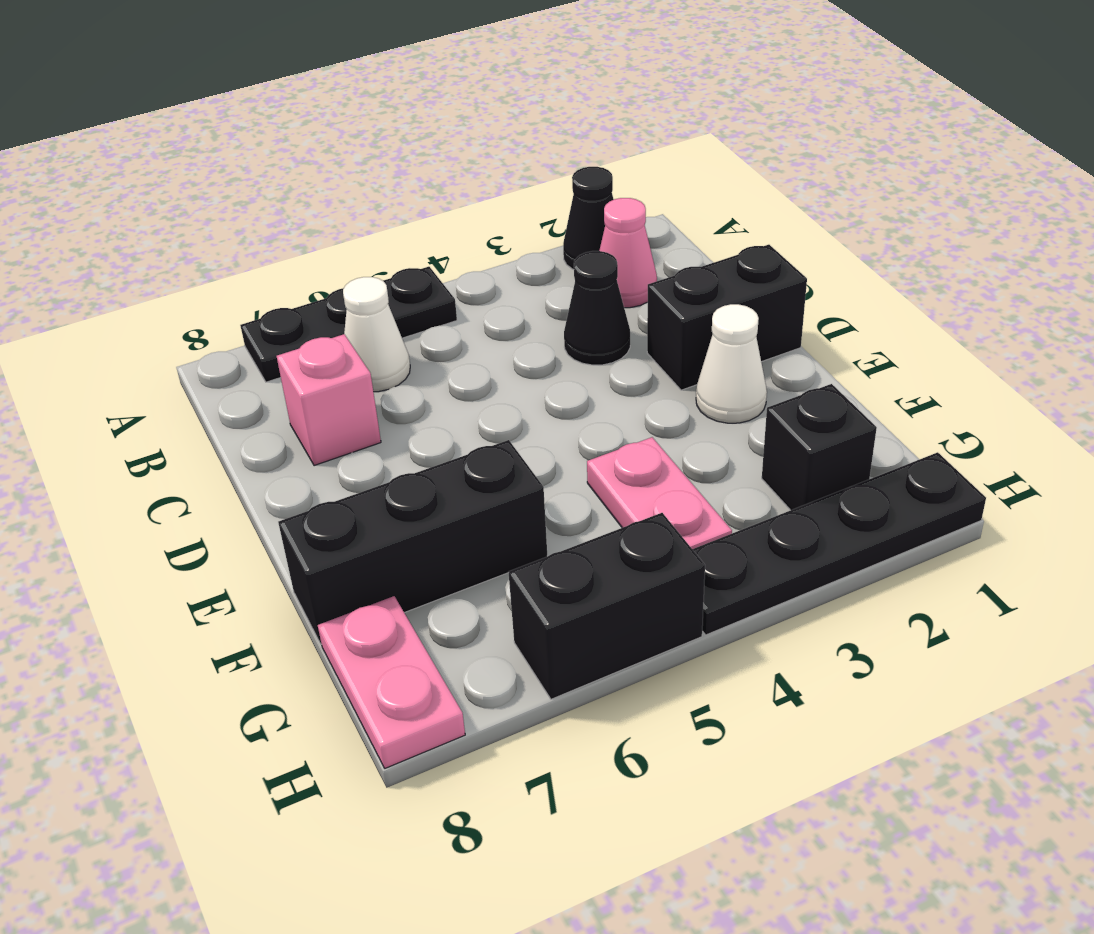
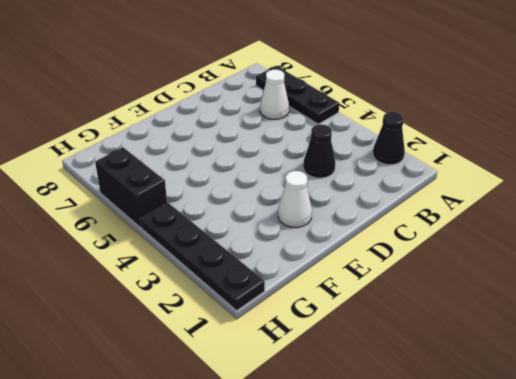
none -> pink 1x1 cone [599,198,657,308]
none -> pink 1x1 brick [277,334,381,466]
none -> black 1x2 brick [647,245,807,390]

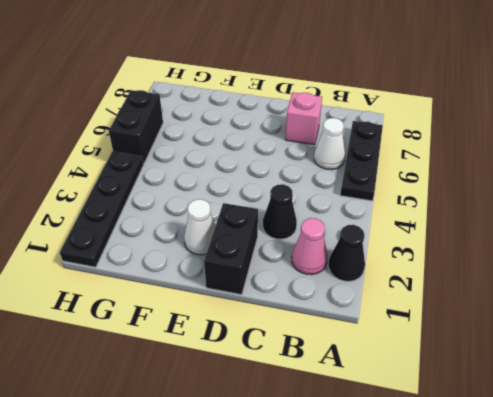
none -> pink 1x2 plate [587,437,732,549]
none -> black 1x3 brick [278,440,547,644]
none -> black 1x1 brick [762,384,877,510]

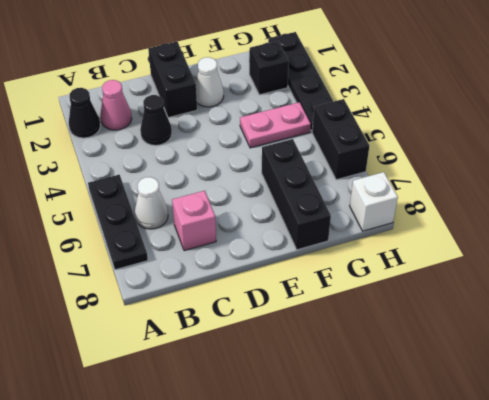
white 1x1 brick [350,172,398,231] -> pink 1x2 plate [318,596,465,768]

